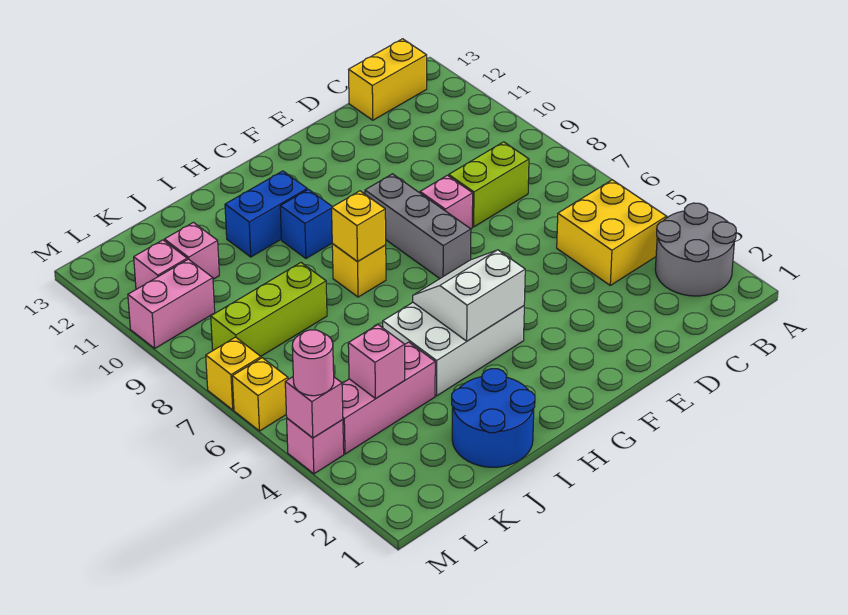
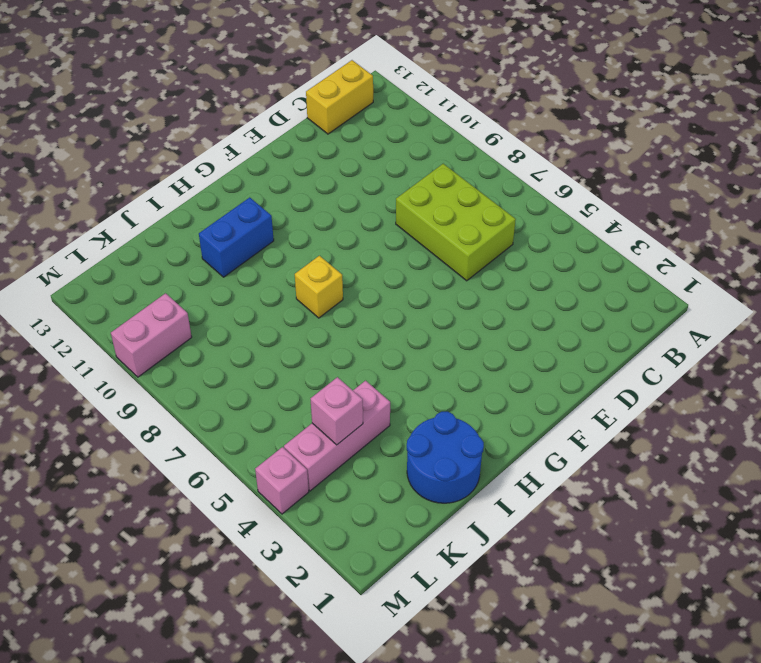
lime 2x3 brick [396,164,516,281] -> lime 1x2 brick [449,142,529,227]
none -> grey 2x2 round brick [655,203,736,296]
none -> yellow 2x2 brick [557,180,667,285]
none -> pink 1x1 brick [420,175,473,229]

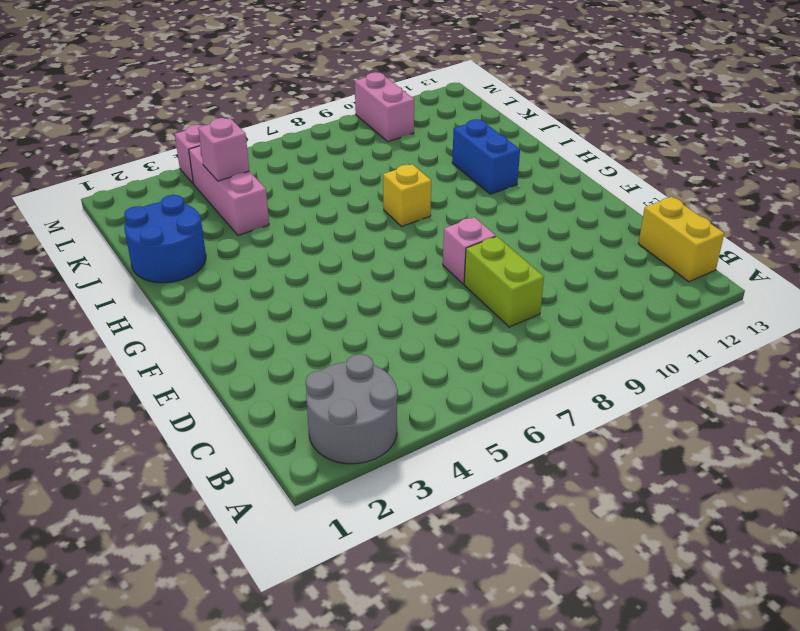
none -> yellow 2x2 brick [557,180,667,285]
none -> grey 1x3 brick [365,174,471,278]
none -> white 2x3 brick [383,303,524,396]

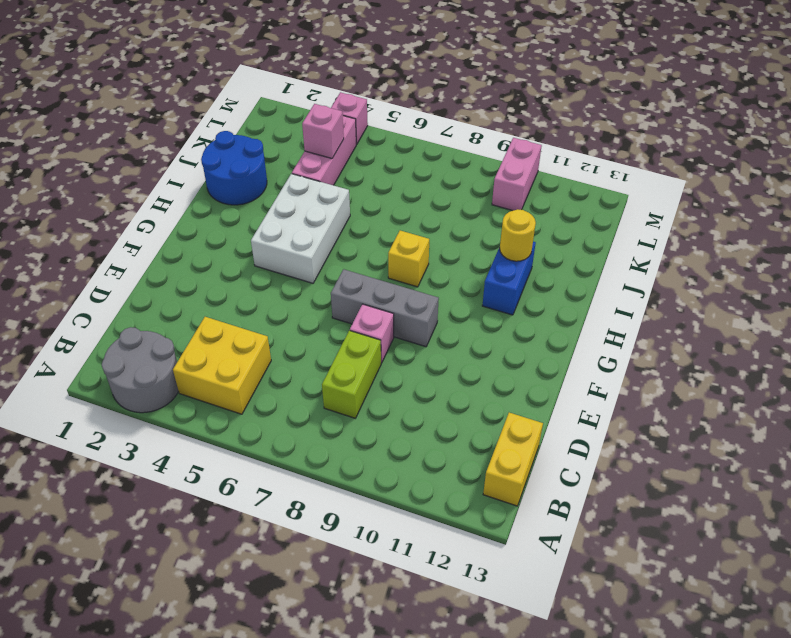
yellow 1x1 round brick [500,209,536,261] -> none
none -> blue 1x1 brick [280,189,332,258]
none -> lime 1x3 brick [211,263,327,356]
none -> pink 1x1 brick [164,222,219,279]

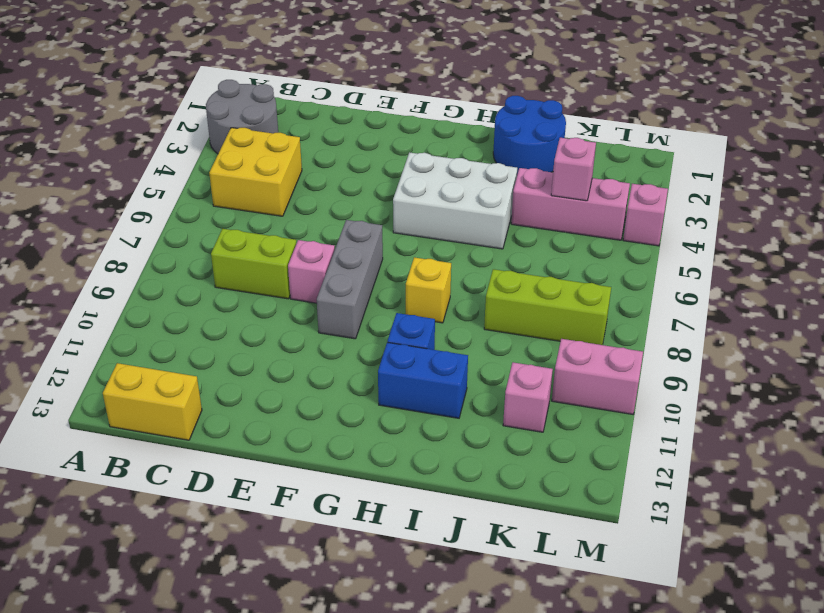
none -> pink 1x1 brick [134,240,187,289]
none -> yellow 1x1 brick [232,358,288,431]
none -> yellow 1x1 brick [206,337,261,410]

